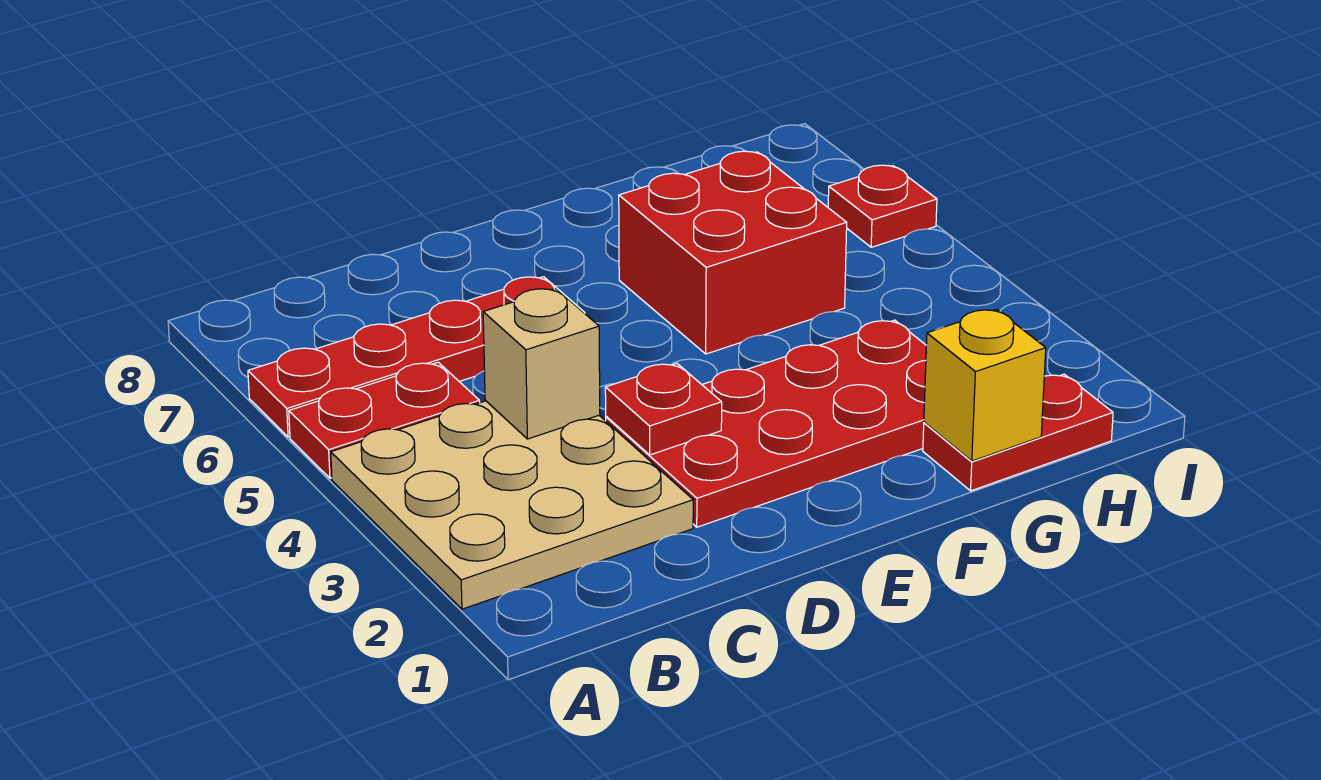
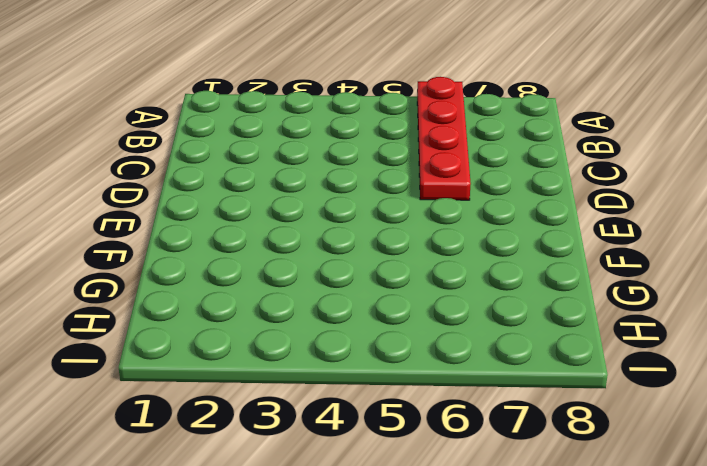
none -> tan 3x3 plate [331,401,693,609]
none -> red 1x2 plate [289,362,480,478]

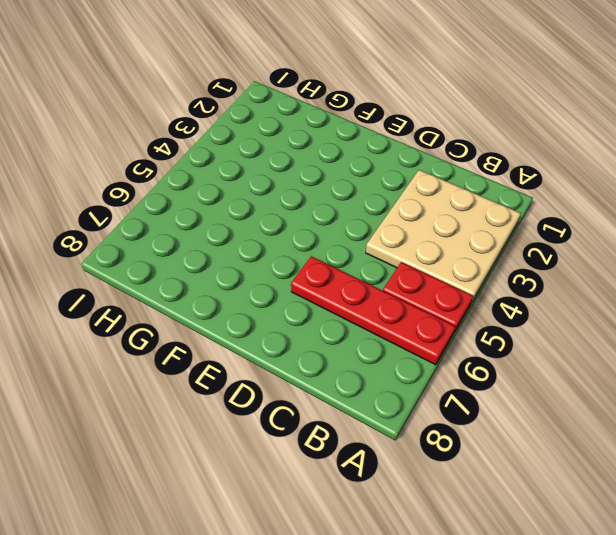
none -> red 2x4 plate [606,320,926,527]
none -> red 2x2 brick [619,151,847,354]

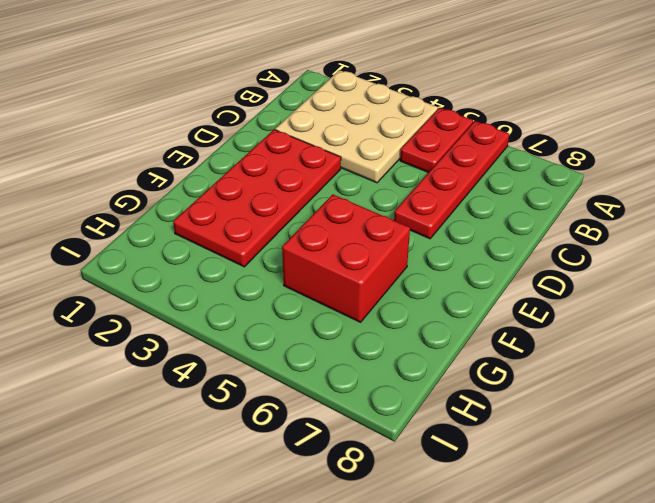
none -> red 1x2 plate [923,374,1113,491]
none -> red 1x1 plate [828,165,937,247]

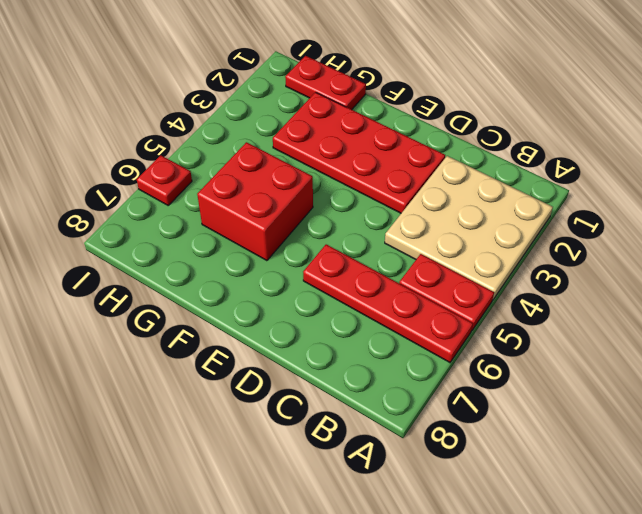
none -> tan 1x1 brick [483,289,600,439]
none -> red 1x1 plate [605,363,722,455]

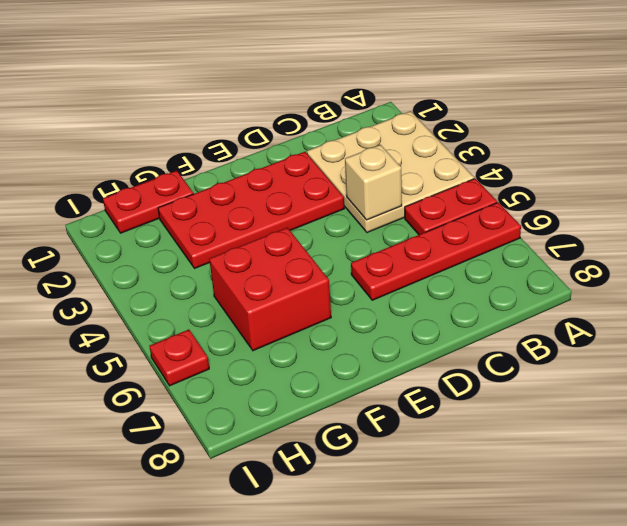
none -> red 1x1 plate [605,363,722,455]
none -> yellow 1x1 brick [924,309,1046,461]

